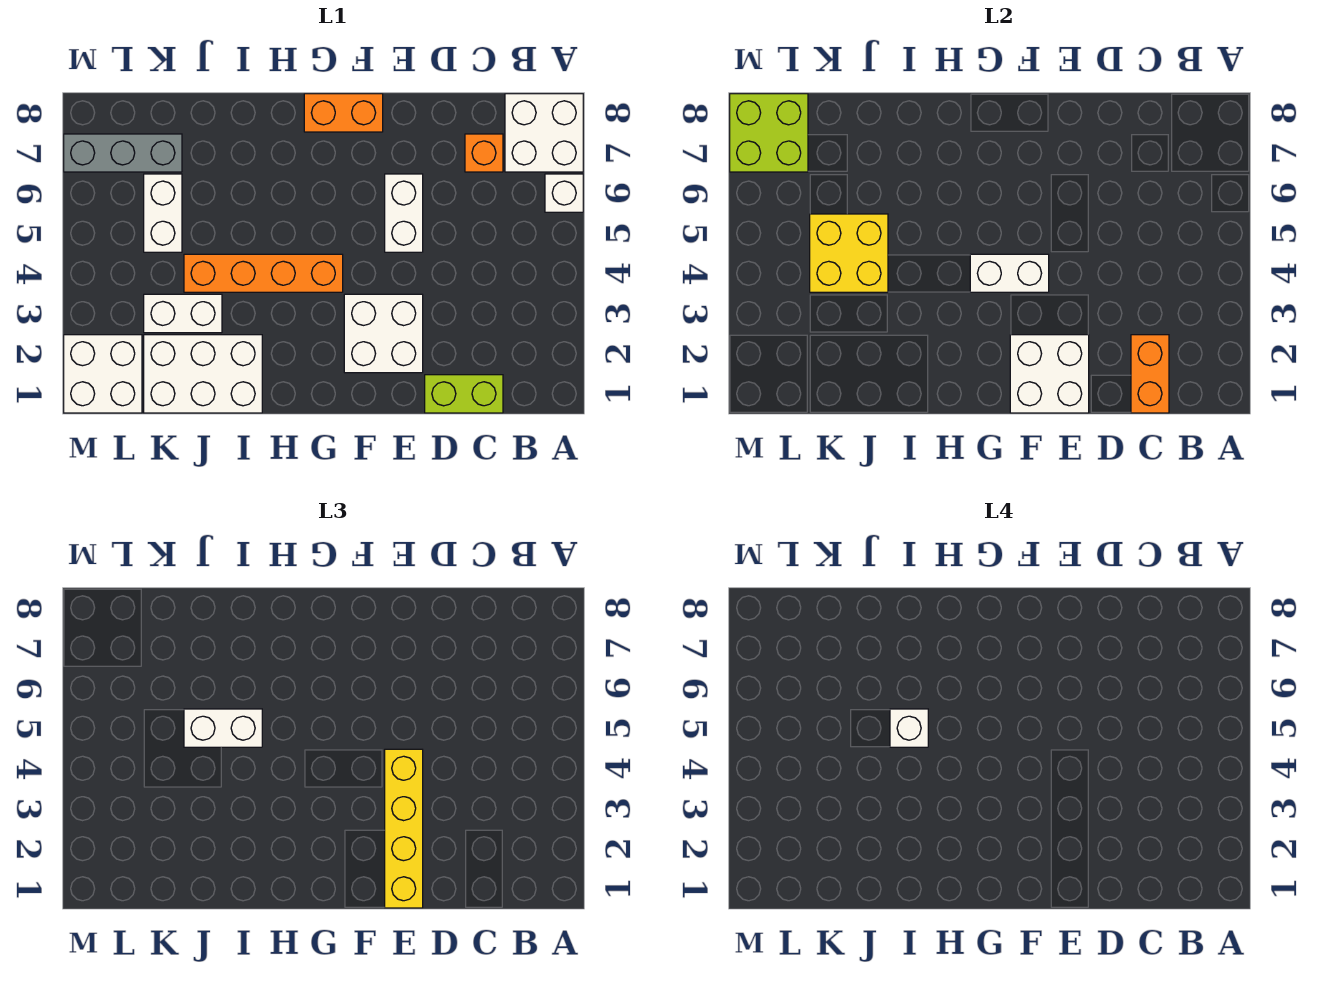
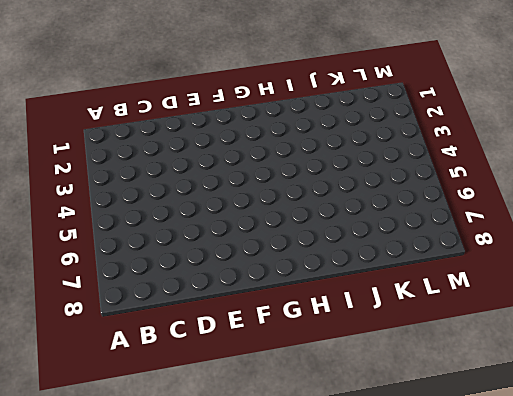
none -> white 1x1 brick [545,174,583,212]
none -> white 2x2 brick [505,94,583,172]
none -> lime 1x2 brick [425,375,503,413]

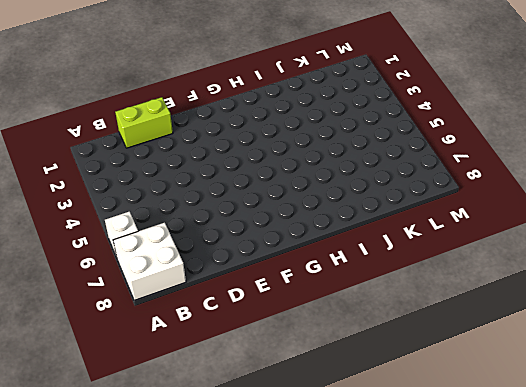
none -> orange 1x1 brick [465,134,503,172]
none -> white 2x2 brick [344,294,423,373]
none -> white 1x2 brick [385,174,423,252]

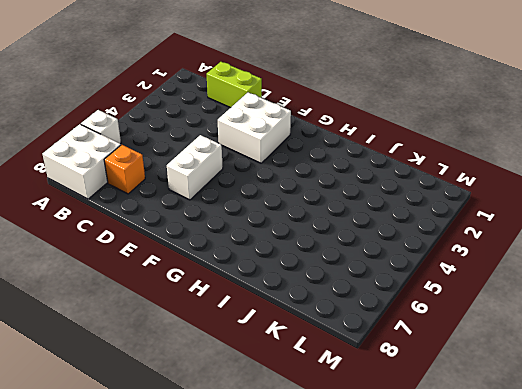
none -> orange 1x2 brick [304,94,383,132]
none -> orange 1x4 brick [184,254,343,292]
none -> white 2x3 brick [144,335,262,413]

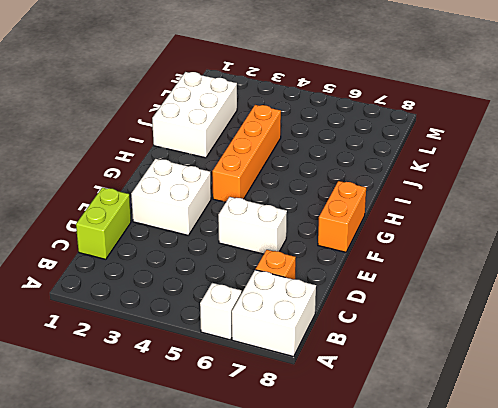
none -> white 1x2 brick [144,294,222,333]
none -> white 1x2 brick [144,174,182,252]
none -> grey 1x3 brick [64,134,182,172]

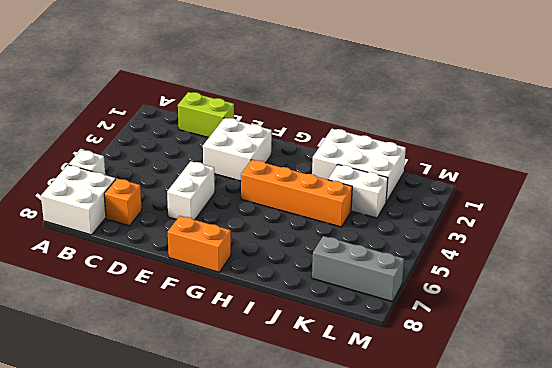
none -> white 1x2 brick [144,174,182,252]
none -> white 2x2 brick [64,335,142,413]
none -> orange 1x2 brick [1131,335,1169,413]

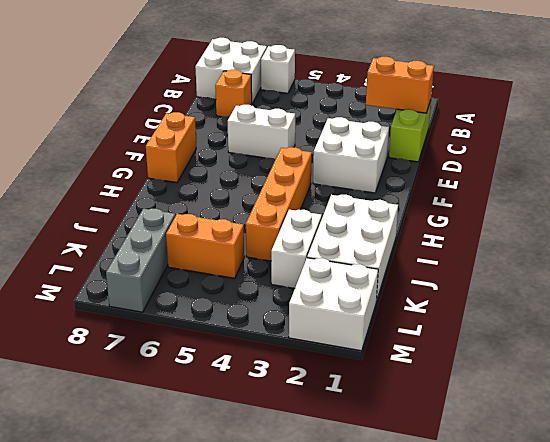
orange 1x2 brick [166,214,244,278] -> white 1x2 brick [144,174,182,252]
none -> white 2x2 brick [1010,335,1089,413]
none -> white 1x2 brick [970,254,1049,292]
none -> yellow 2x2 brick [810,214,888,292]

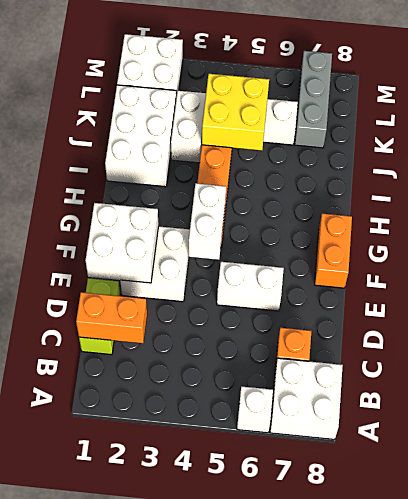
none -> lime 2x2 brick [730,94,808,172]
none -> yellow 1x4 brick [385,749,423,908]
none -> white 1x2 brick [184,709,262,747]

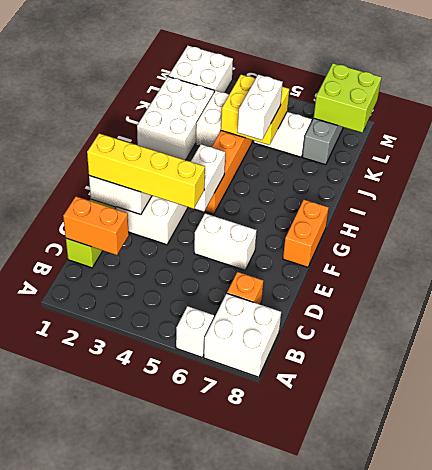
none -> white 1x1 brick [890,709,928,747]

